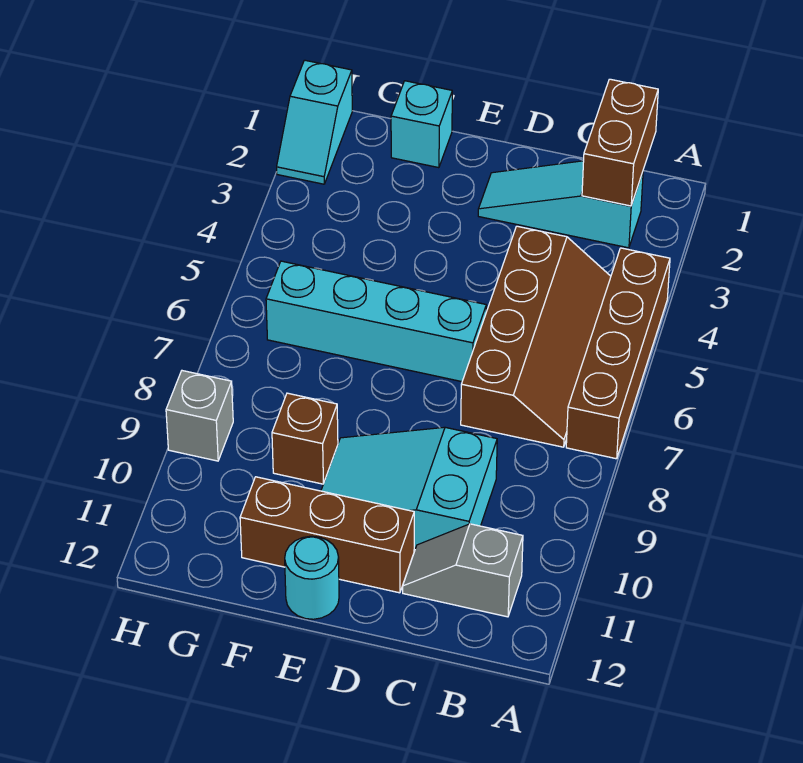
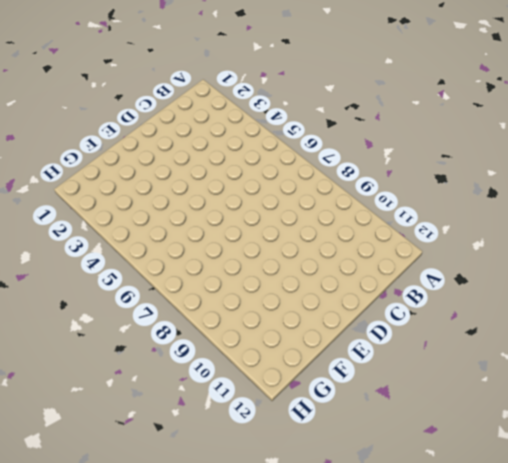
none -> brown 1x4 brick [566,248,670,459]
none -> cyan 1x3 slope [478,161,643,248]
none -> brown 2x4 slope [461,226,611,447]

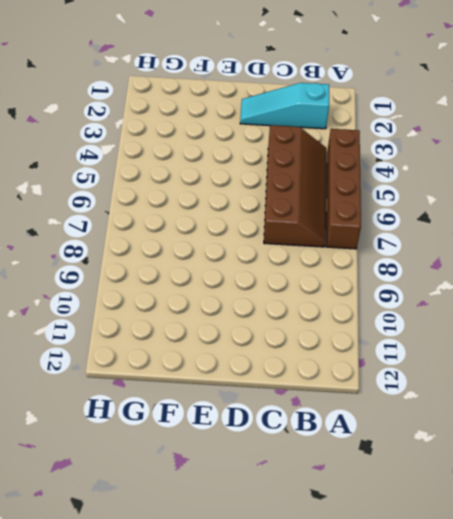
none -> grey 1x2 slope [403,524,523,617]
none -> cyan 2x3 slope [321,427,497,550]
none -> cyan 1x4 brick [266,261,486,382]

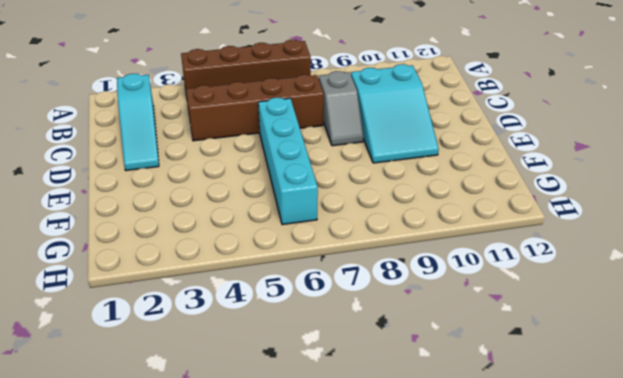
grey 1x2 slope [319,71,363,146] -> grey 1x2 slope moved to [403,524,523,617]
none -> brown 1x3 brick [240,477,414,593]
none -> cyan 1x1 round brick [285,536,339,619]
none -> cyan 1x1 brick [391,81,452,168]

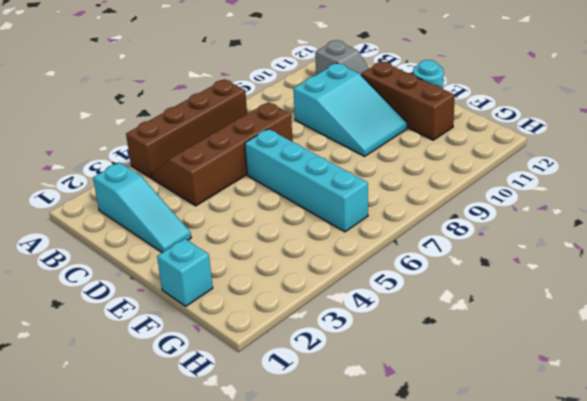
none -> brown 1x1 brick [272,393,338,484]
none -> cyan 1x2 slope [277,60,352,184]
none -> grey 1x1 brick [166,371,233,461]

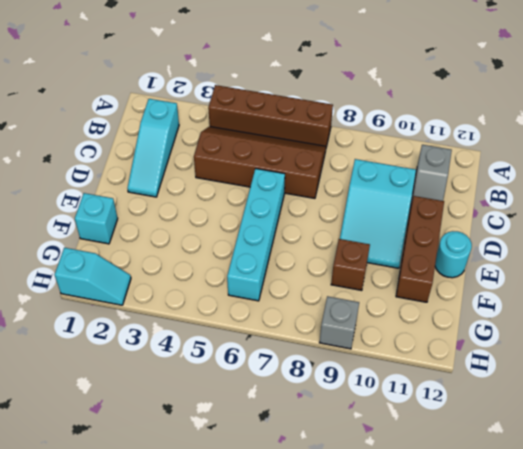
none -> brown 1x2 brick [582,79,658,206]

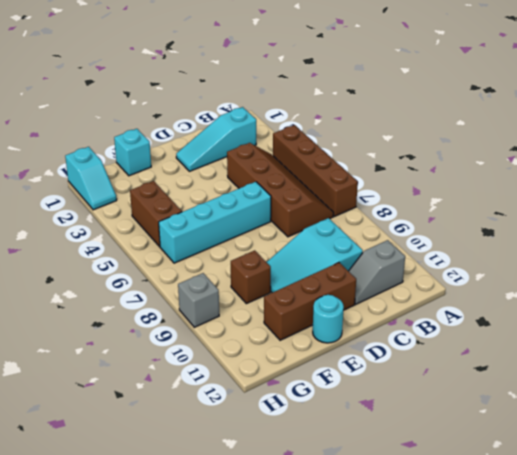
brown 1x2 brick [130,181,182,247] -> brown 1x2 brick moved to [582,79,658,206]

